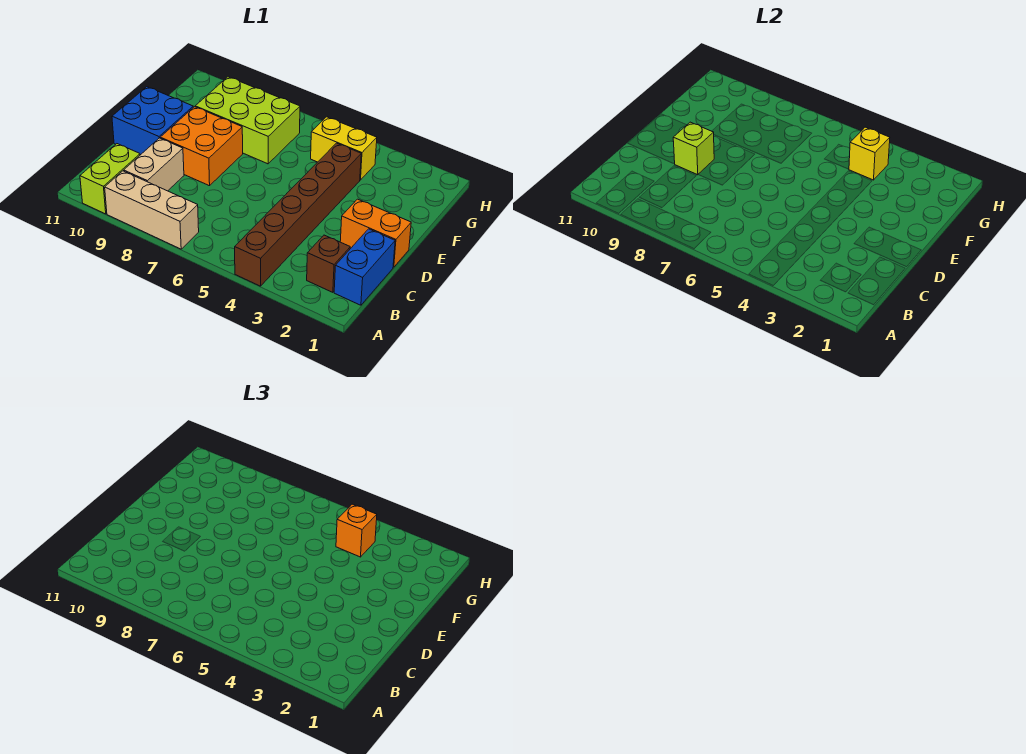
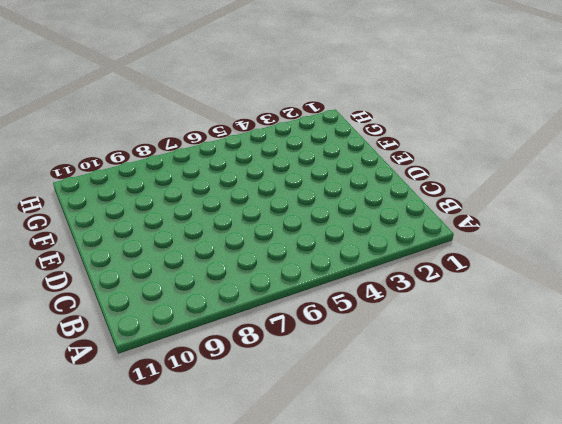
none -> brown 1x6 brick [235,143,361,286]
none -> tan 1x3 brick [105,171,199,249]
none -> lime 1x2 brick [80,144,140,214]

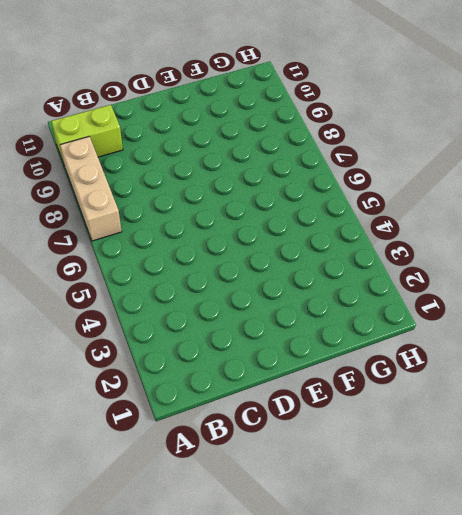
none -> brown 1x6 brick [235,143,361,286]
none -> blue 1x2 brick [334,229,395,305]
none -> brown 1x1 brick [307,235,350,292]

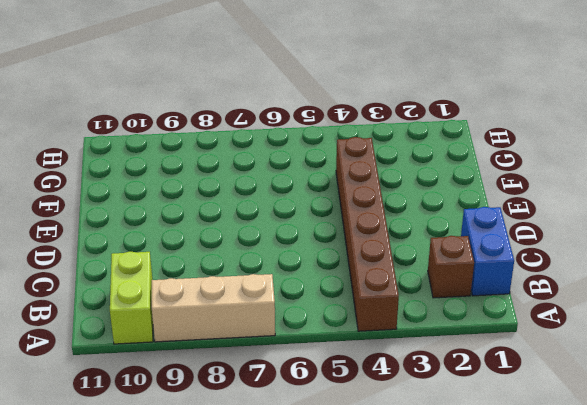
none -> tan 1x2 brick [124,138,184,191]
none -> orange 1x2 brick [340,199,411,267]
none -> orange 2x2 brick [160,107,243,186]

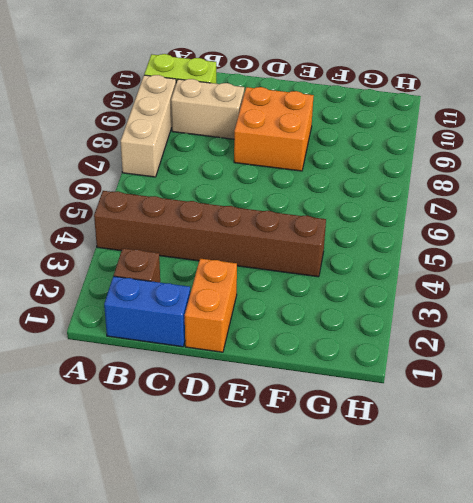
none -> blue 2x2 brick [112,87,193,155]
none -> lime 2x3 brick [195,77,300,164]
none -> yellow 1x2 brick [311,117,377,180]

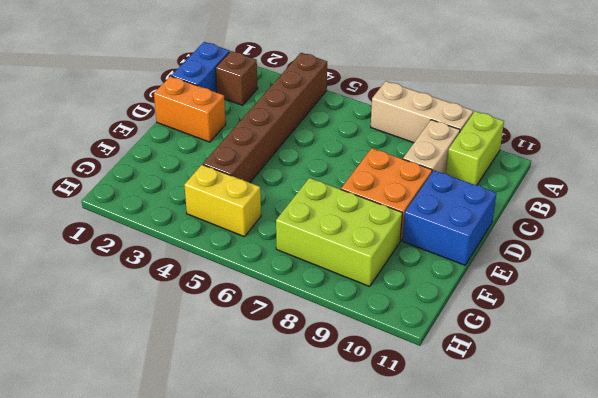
none -> lime 1x1 brick [673,122,714,175]
none -> yellow 1x1 brick [849,127,890,180]
none -> orange 1x1 brick [336,504,377,557]

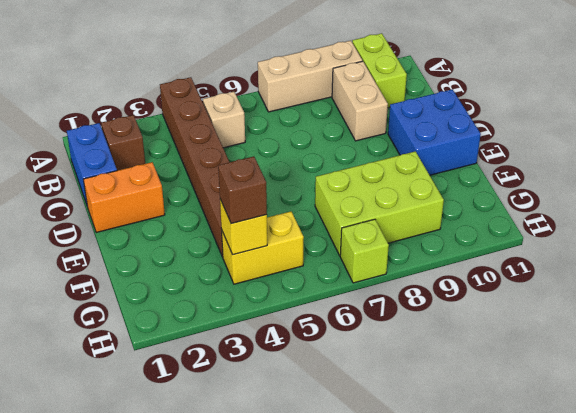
tan 1x1 brick [203,92,245,148] -> none
brown 1x1 brick [218,156,267,224] -> orange 1x1 brick [336,504,377,557]
lime 1x1 brick [340,219,389,283] -> lime 1x1 brick moved to [673,122,714,175]
none -> orange 2x2 brick [160,107,243,186]

